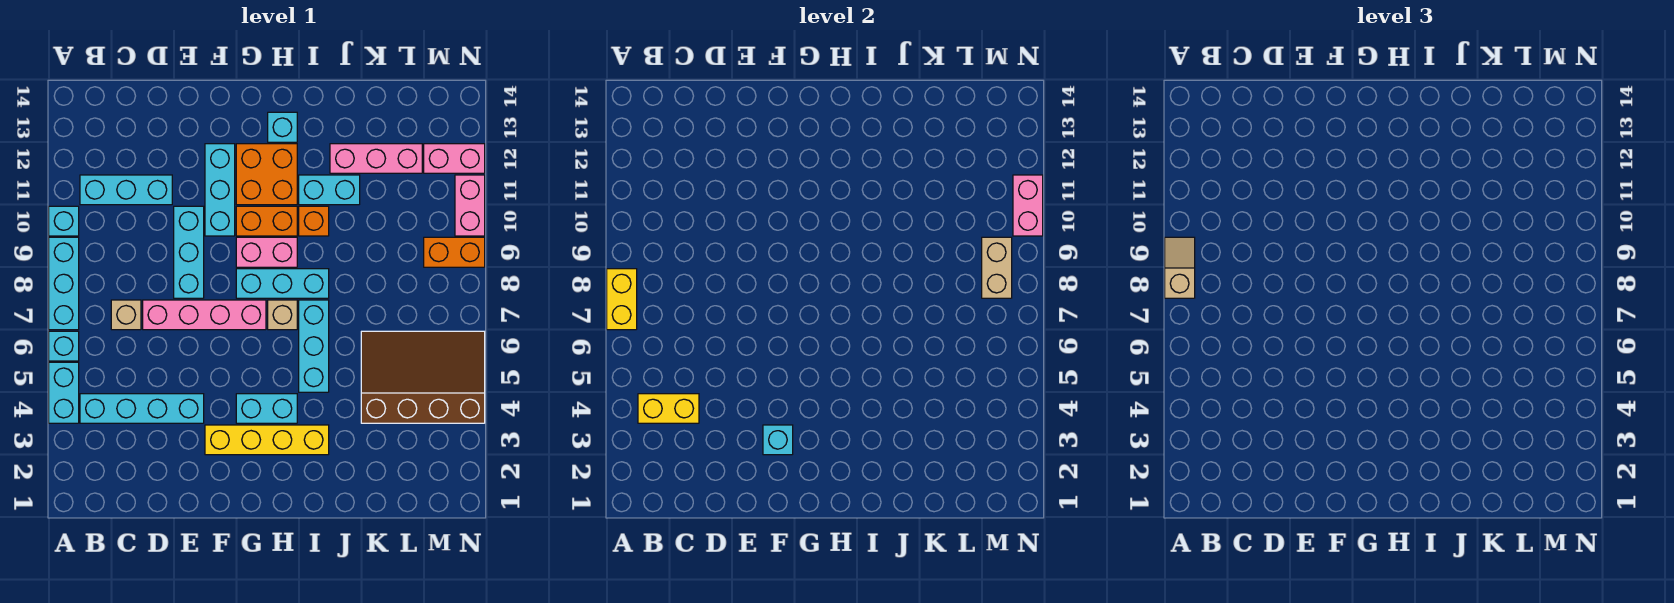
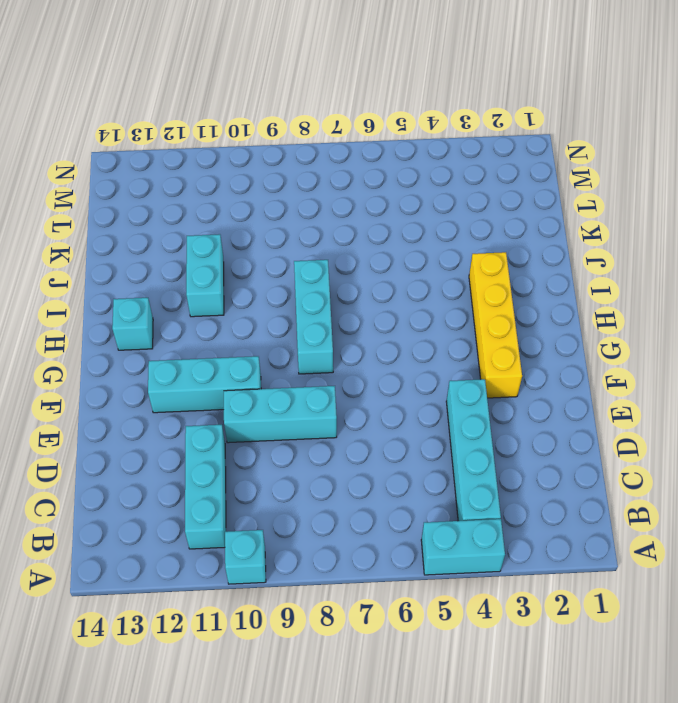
none -> cyan 1x1 brick [49,331,79,361]
none -> cyan 1x3 brick [49,237,79,330]
none -> tan 1x1 brick [111,300,141,330]
none -> pink 1x4 brick [143,300,266,330]

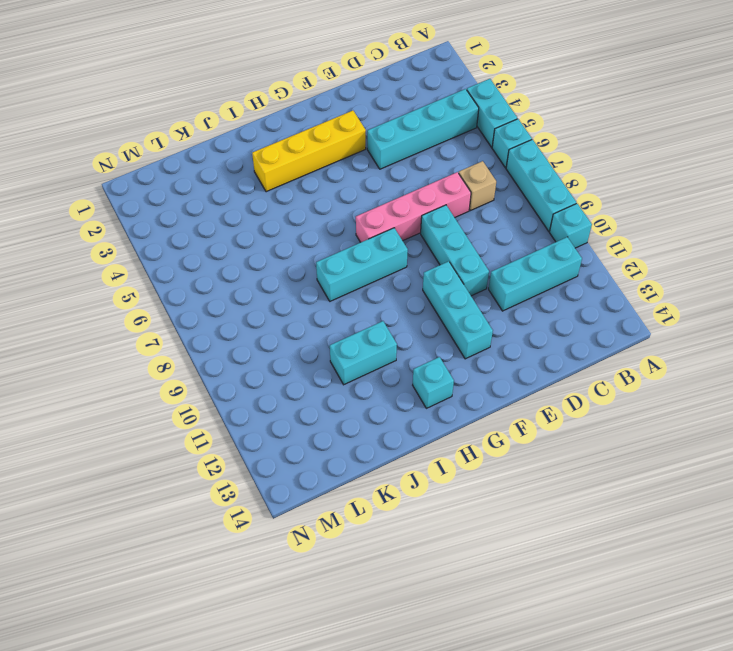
none -> cyan 1x2 brick [236,394,297,423]
none -> pink 1x2 brick [236,237,297,267]
none -> orange 1x2 brick [236,206,297,236]
none -> orange 2x2 brick [236,144,297,205]

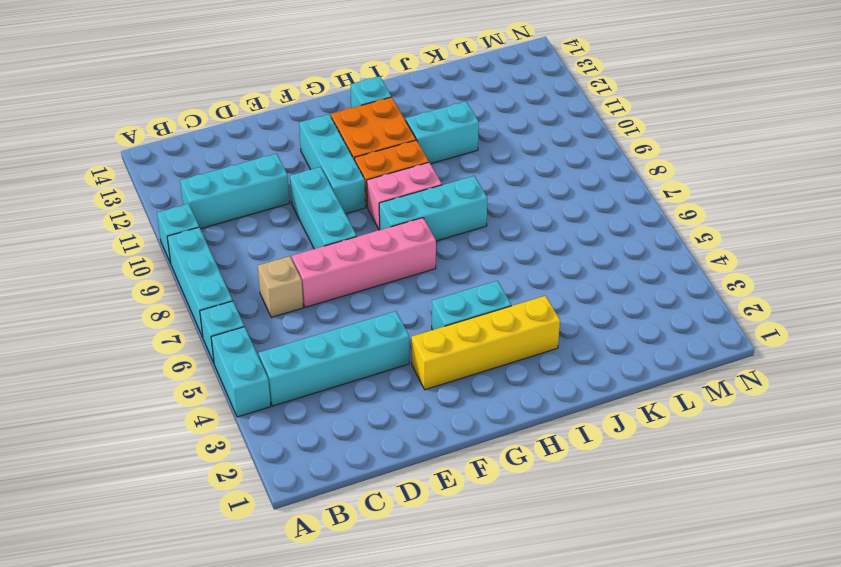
none -> tan 1x1 brick [268,300,297,330]
none -> cyan 1x3 brick [299,300,329,392]
none -> orange 1x1 brick [299,206,329,236]
none -> pink 1x3 brick [330,144,422,173]

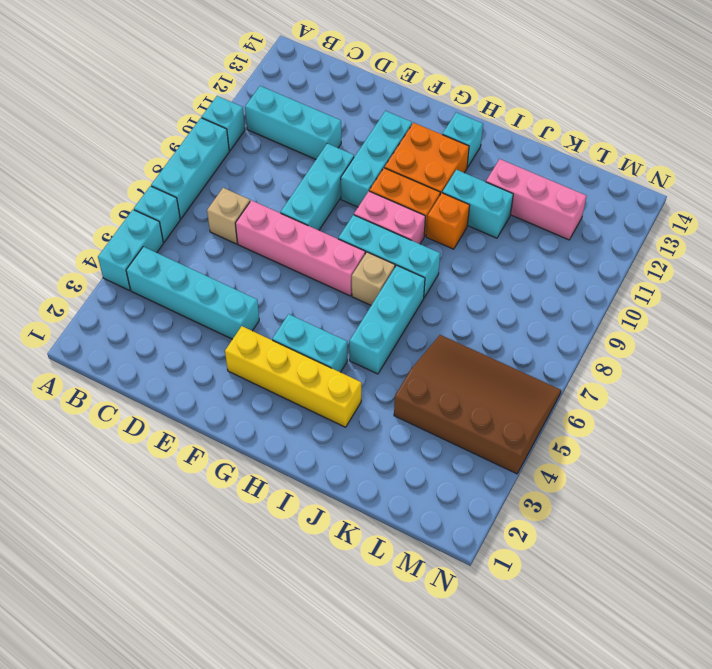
none -> orange 1x2 brick [424,237,485,267]
none -> pink 1x2 brick [424,144,485,173]
none -> pink 1x2 brick [455,175,485,236]
none -> yellow 1x2 brick [607,269,637,330]

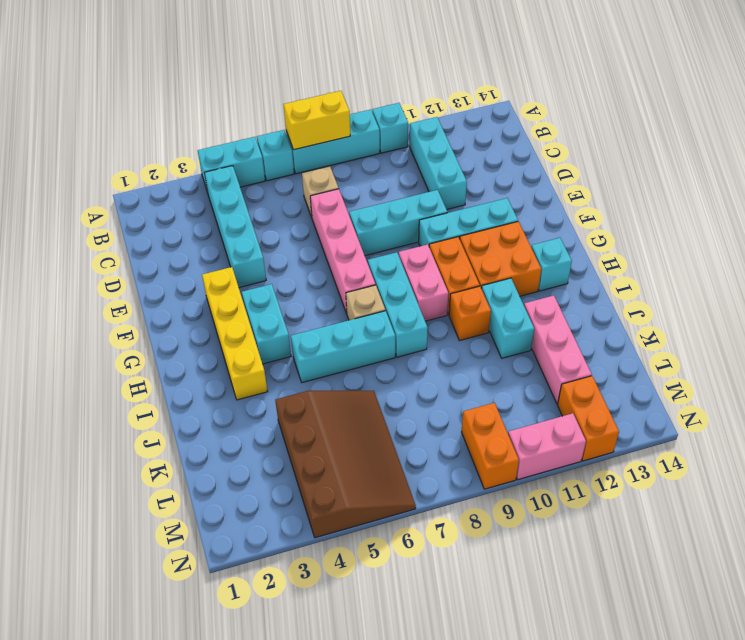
orange 1x2 brick [558,376,619,461] -> pink 1x2 brick [424,144,485,173]
none -> yellow 1x2 brick [638,394,699,423]
none -> cyan 1x1 brick [763,425,793,455]
none -> tan 1x2 brick [982,237,1012,298]
none -> pink 1x2 brick [1013,175,1043,236]

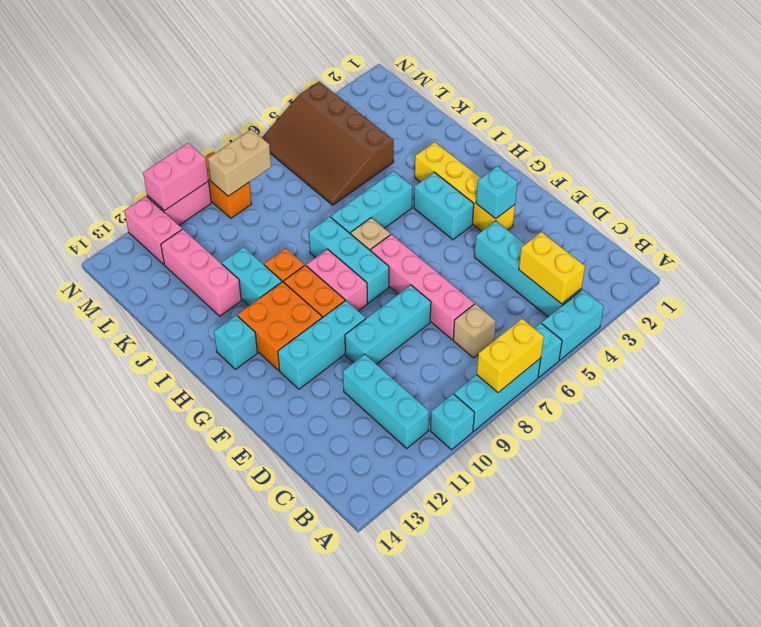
none -> tan 1x2 slope [1165,237,1195,298]

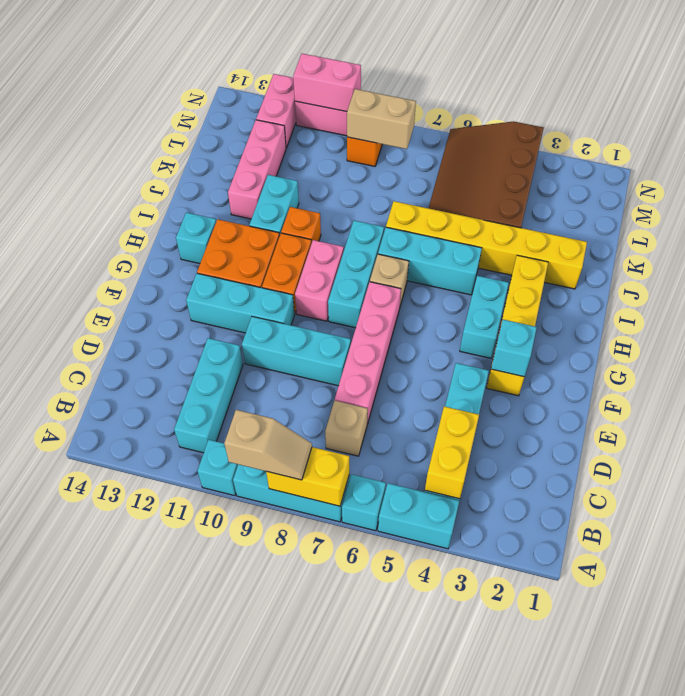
tan 1x2 slope [224,410,312,480] -> tan 1x2 slope turned to [1165,237,1195,298]
yellow 1x6 brick [386,201,587,289] -> none

